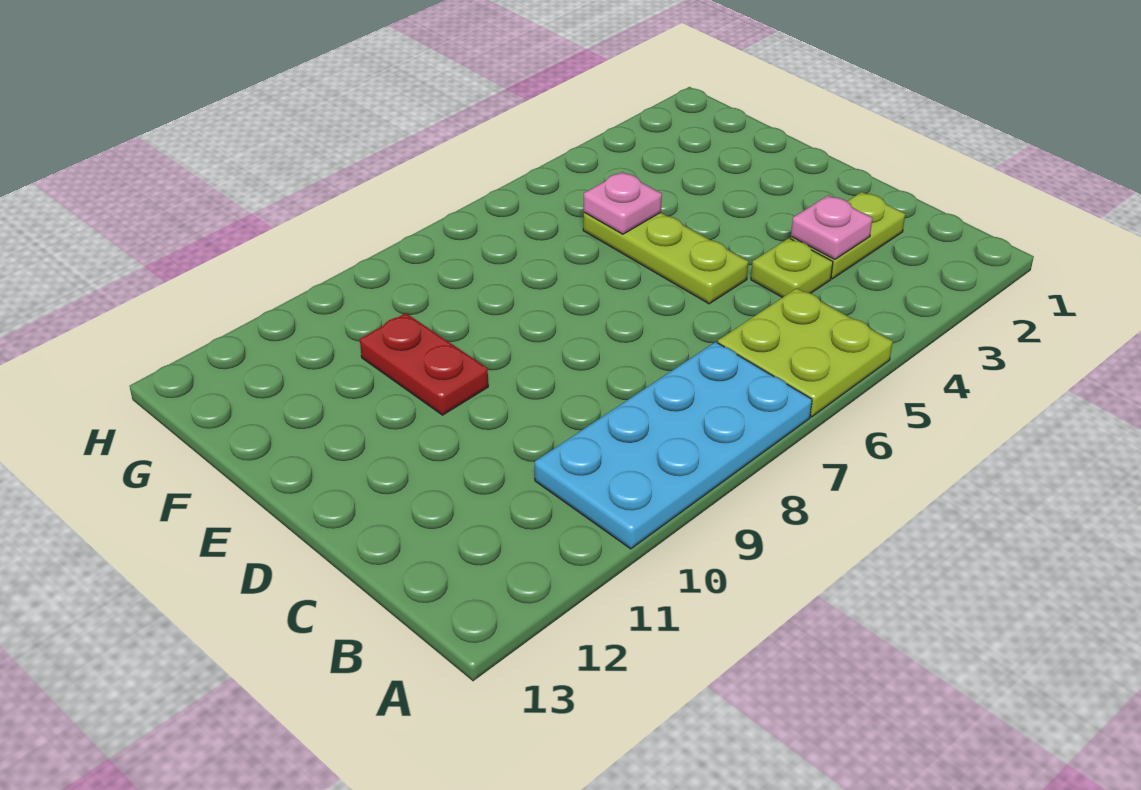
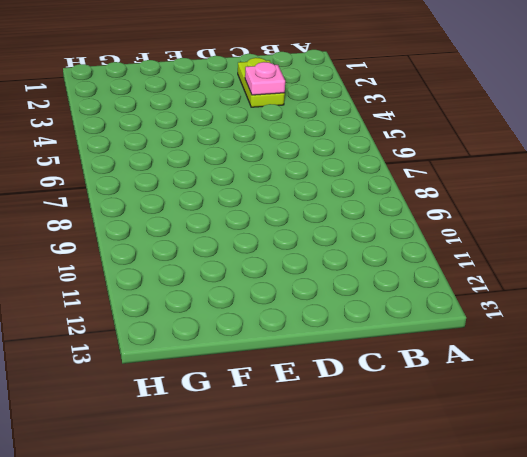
none -> lime 2x2 plate [718,288,893,417]
none -> cyan 2x4 plate [535,342,812,549]

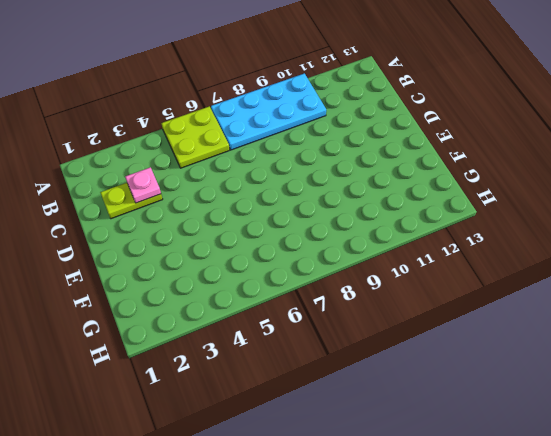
none -> lime 1x1 plate [751,238,833,298]
none -> lime 1x3 plate [583,212,748,304]

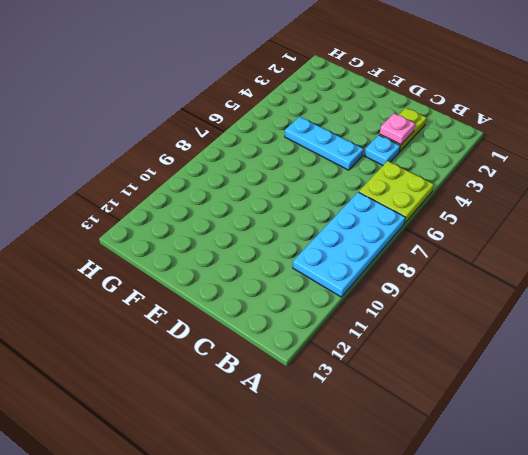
cyan 1x1 plate [364,135,400,165] -> lime 1x1 plate [751,238,833,298]
cyan 1x3 plate [285,117,364,170] -> lime 1x3 plate [583,212,748,304]
none -> red 1x2 plate [360,313,488,415]
none -> pink 1x1 plate [584,172,662,234]

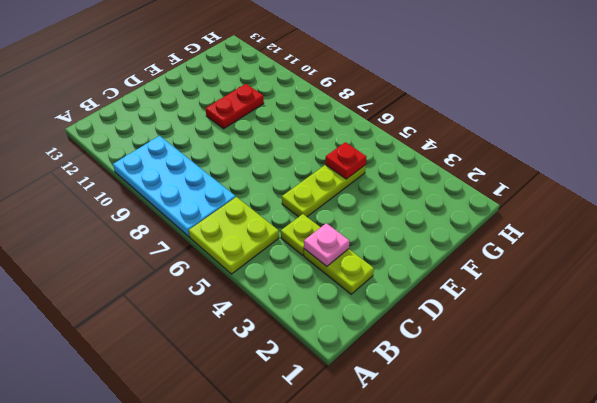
red 1x1 plate [325,142,366,179] -> pink 1x1 plate [584,172,662,234]

